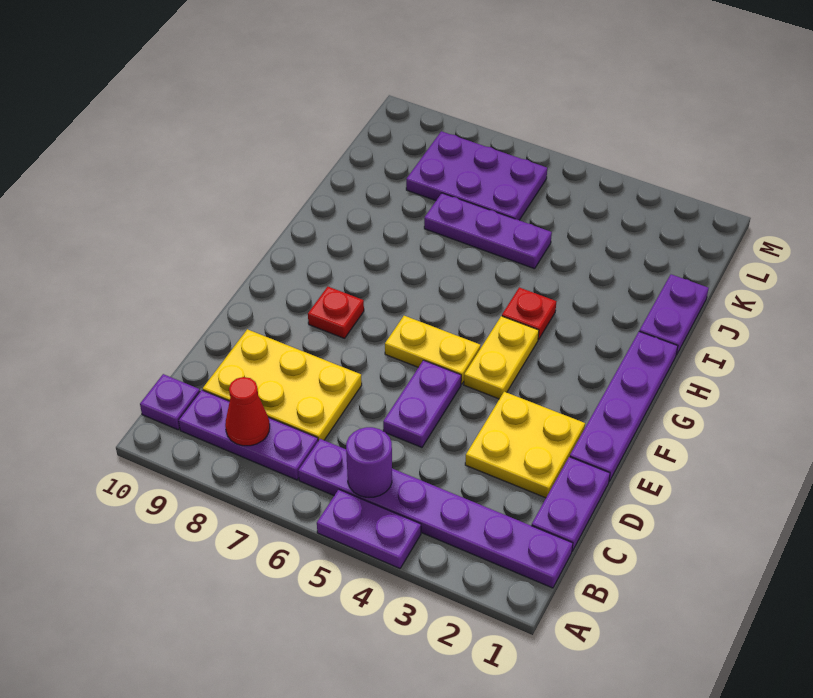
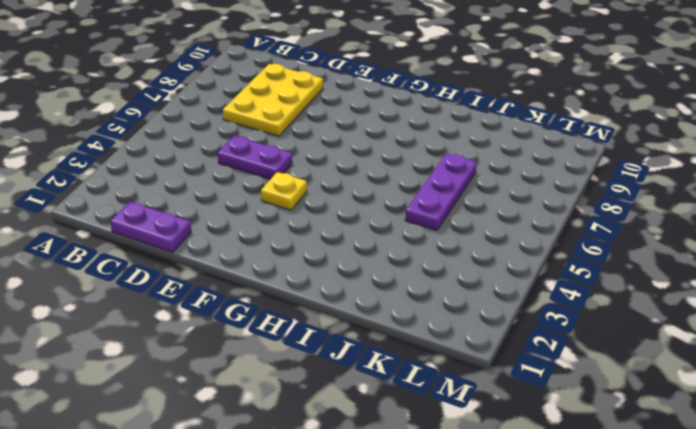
yellow 1x1 plate [261,172,307,210] -> yellow 1x2 plate [464,316,539,399]
none -> purple 1x2 plate [317,489,421,568]
none -> purple 1x6 plate [298,439,573,588]
none -> purple 1x3 plate [179,390,318,480]

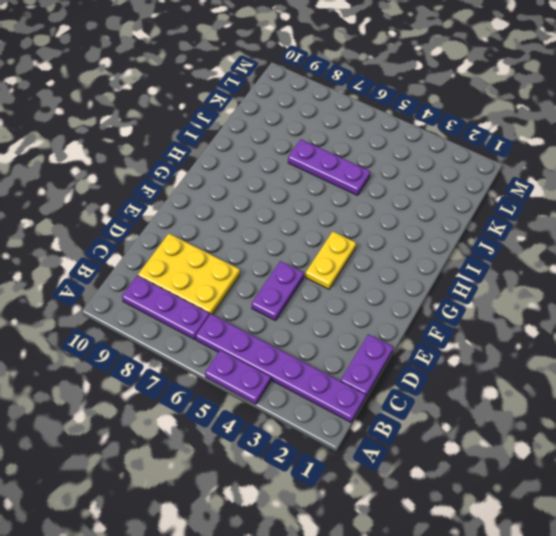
none -> purple 1x1 plate [140,374,200,430]
none -> yellow 2x2 plate [465,392,585,498]
none -> purple 1x4 plate [570,332,678,481]

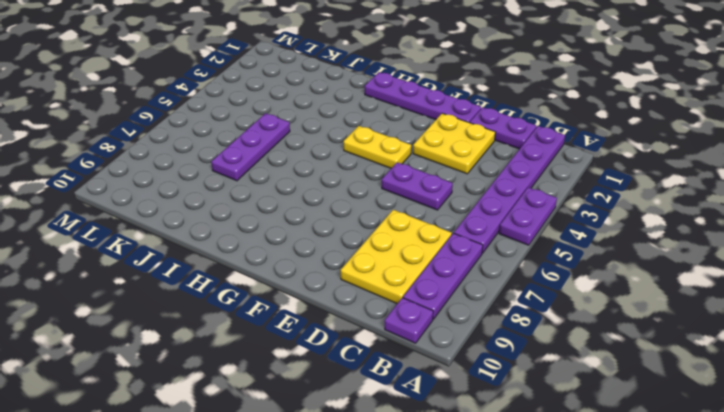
none -> yellow 1x2 plate [385,316,481,384]
none -> red 1x1 plate [308,287,364,338]
none -> red 1x1 plate [502,287,556,340]

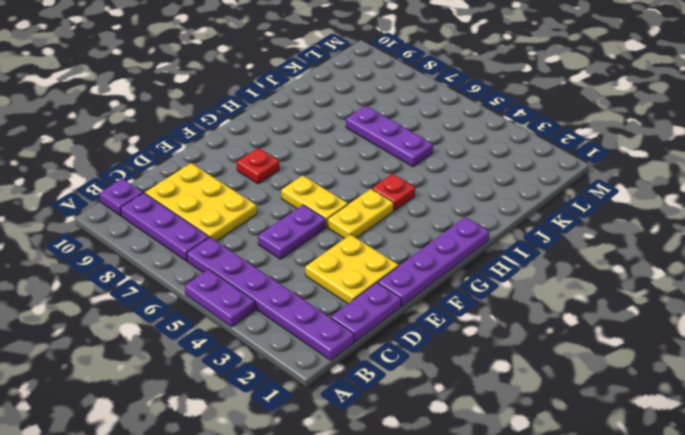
none -> purple 1x2 plate [639,274,709,355]
none -> purple 2x3 plate [406,131,547,220]
none -> purple 1x1 round brick [346,427,392,497]

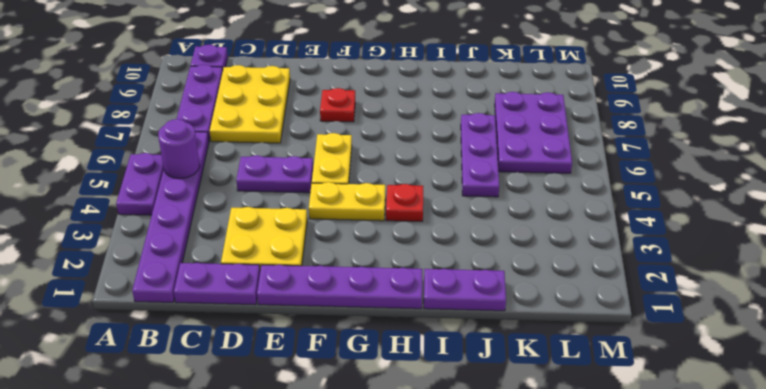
none -> red 1x1 cone [225,377,270,446]

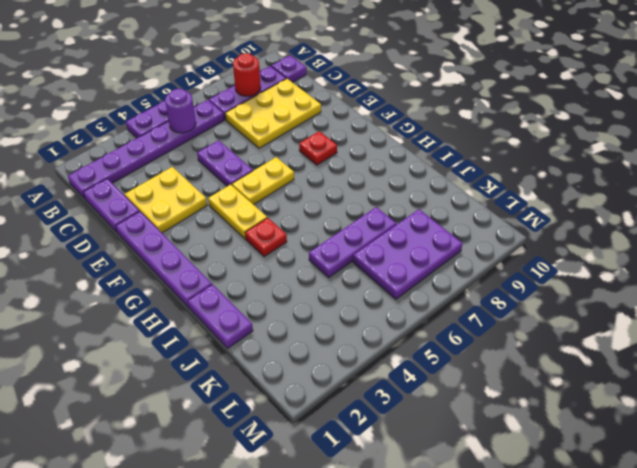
red 1x1 round brick [233,53,261,96] -> red 1x1 cone [225,377,270,446]

